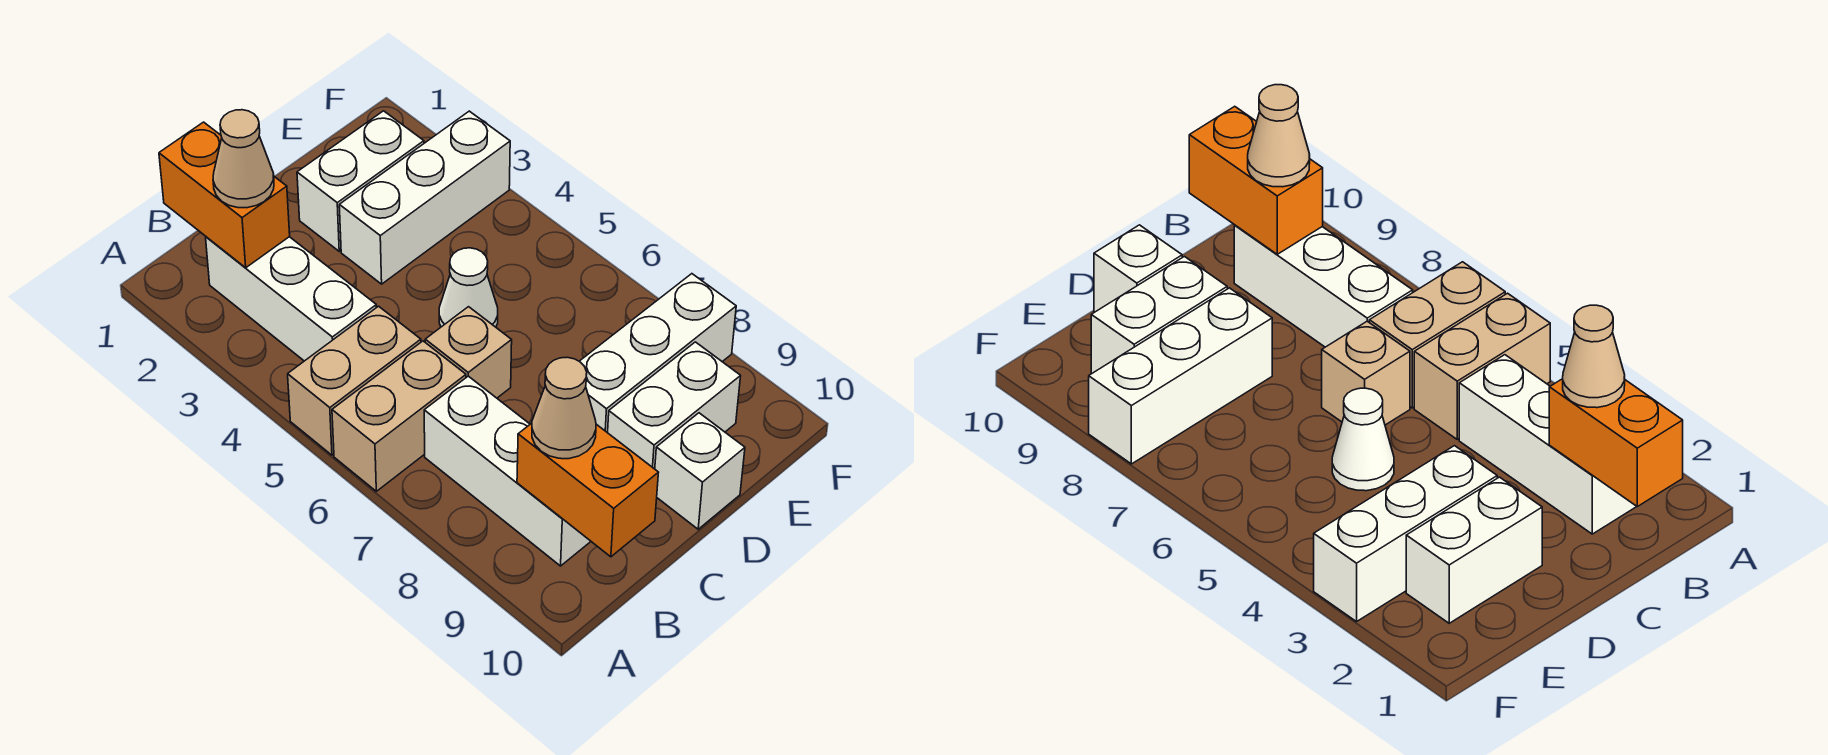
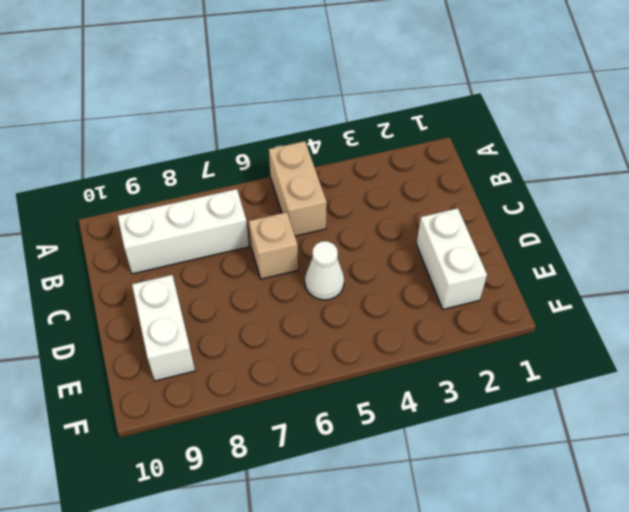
none -> tan 1x2 brick [332,341,466,491]
none -> white 1x3 brick [206,237,377,361]
none -> white 1x3 brick [339,111,510,284]

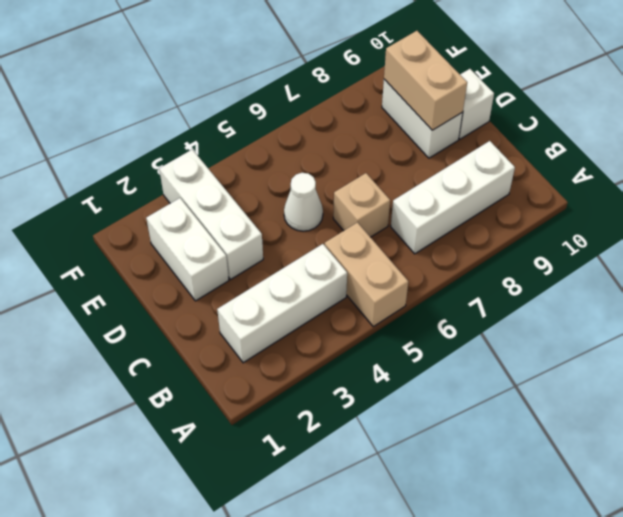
tan 1x2 brick [384,31,467,130] -> tan 1x2 brick moved to [332,341,466,491]
none -> white 1x3 brick [579,274,736,433]
none -> orange 1x2 brick [159,122,290,268]
none -> orange 1x2 brick [517,423,659,557]

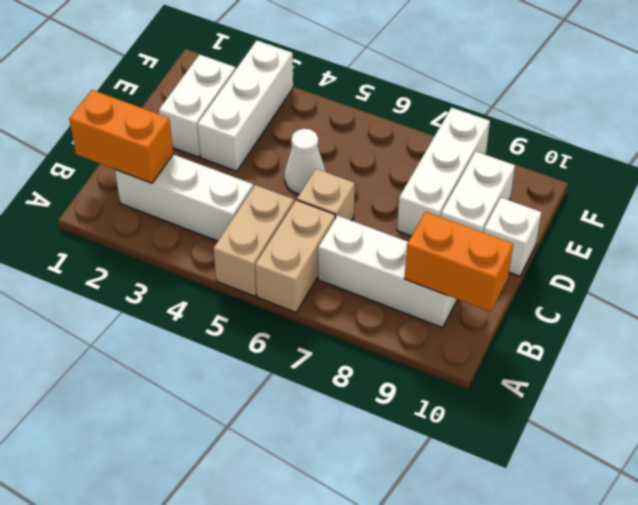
none -> tan 1x1 cone [213,110,274,208]
none -> tan 1x1 cone [532,357,596,459]

